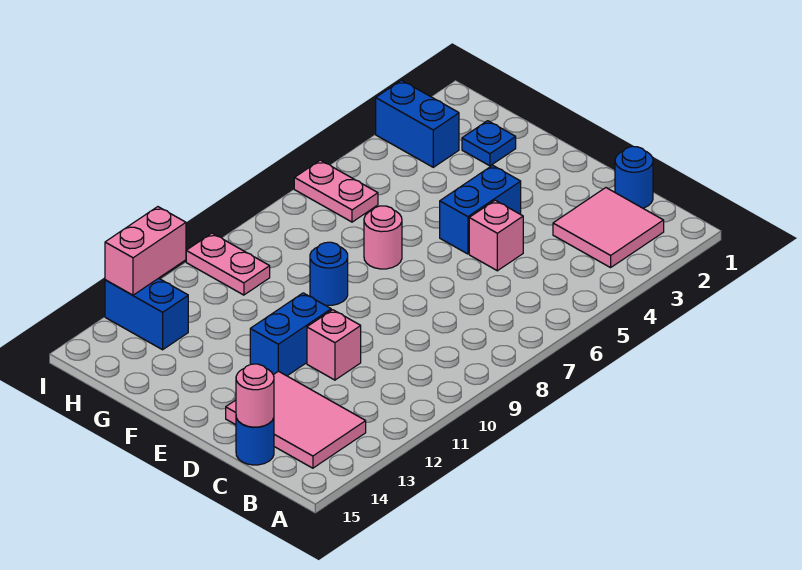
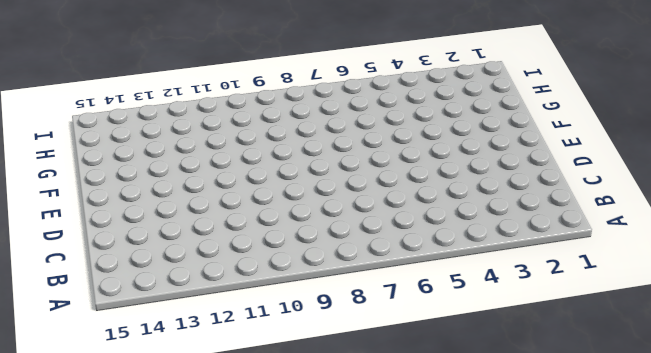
none -> pink 2x2 tile [553,188,664,268]
none -> pink 2x3 tile [226,371,366,468]
none -> blue 1x1 round brick [615,147,653,208]

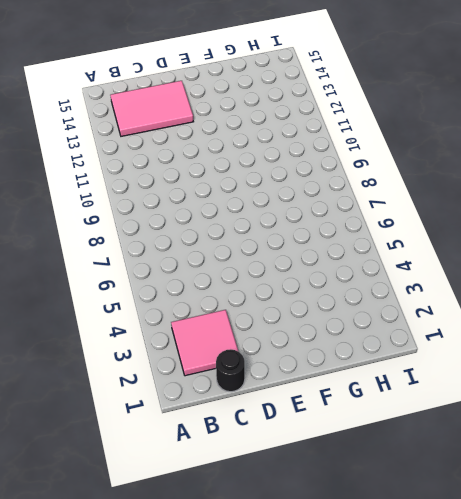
black 1x1 round brick [216,349,245,392] -> blue 1x1 round brick [615,147,653,208]
none -> blue 1x1 round brick [236,418,274,465]
none -> pink 1x1 brick [469,200,523,271]
none -> pink 1x1 brick [307,310,361,380]

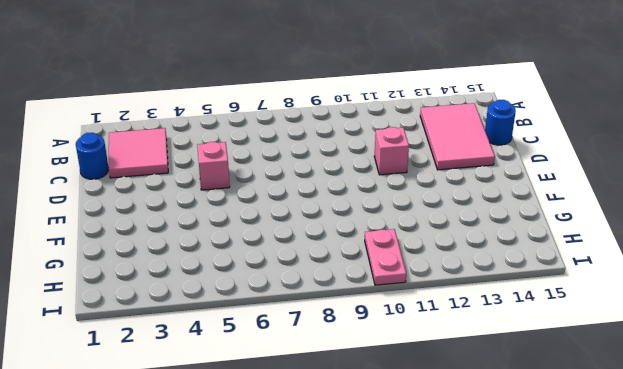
none -> blue 1x2 brick [440,165,521,254]
none -> blue 1x2 brick [250,293,331,376]
none -> pink 1x1 round brick [364,206,402,269]

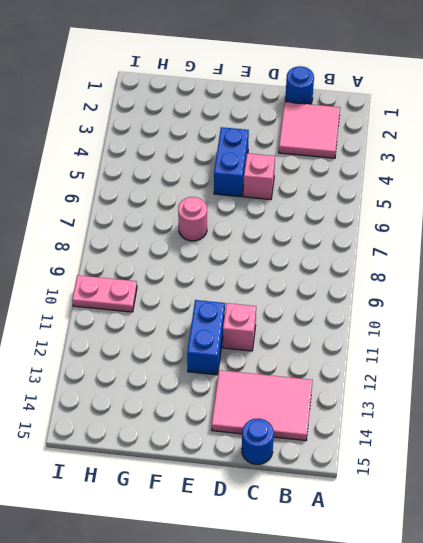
none -> blue 1x1 round brick [310,242,348,305]
none -> blue 1x1 plate [462,121,516,166]
none -> blue 1x2 brick [376,80,459,167]

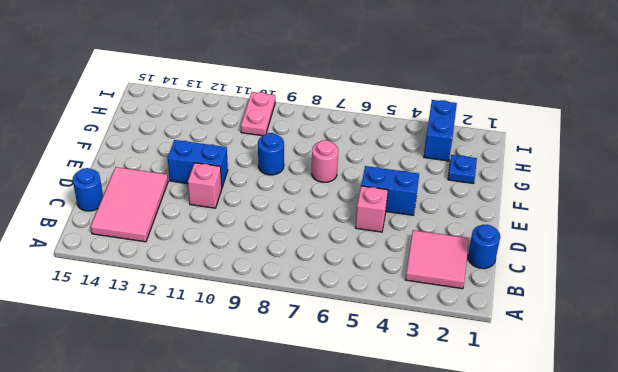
none -> pink 1x2 plate [294,160,378,222]
none -> blue 1x2 brick [105,278,188,350]
none -> pink 1x1 round brick [236,364,274,427]

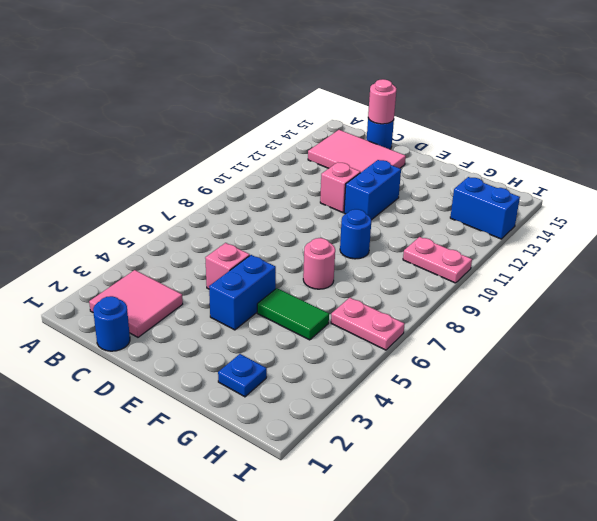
green 1x2 tile [257,288,329,340] -> none
none -> blue 1x2 brick [376,80,459,167]
none -> pink 1x2 brick [105,207,186,295]

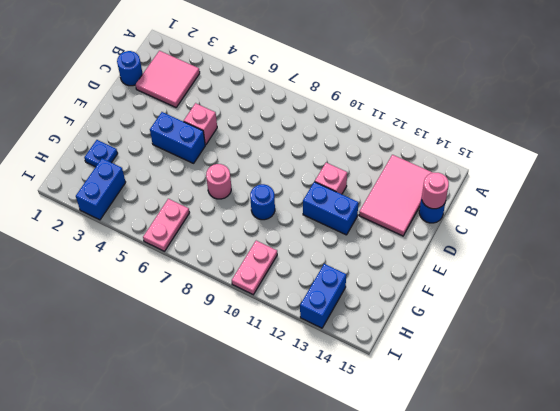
none -> pink 1x2 brick [105,207,186,295]

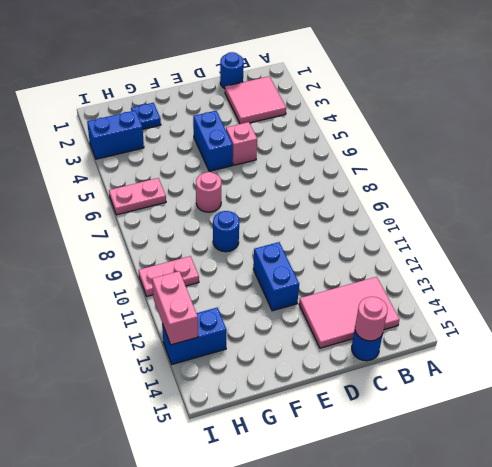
none -> pink 1x1 brick [307,310,361,380]

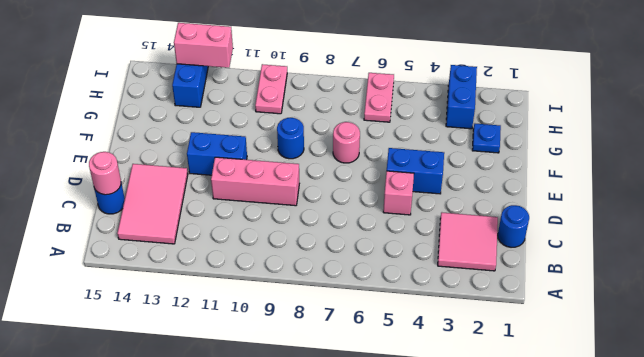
pink 1x3 brick [211,157,299,206] -> pink 1x1 brick [307,310,361,380]

